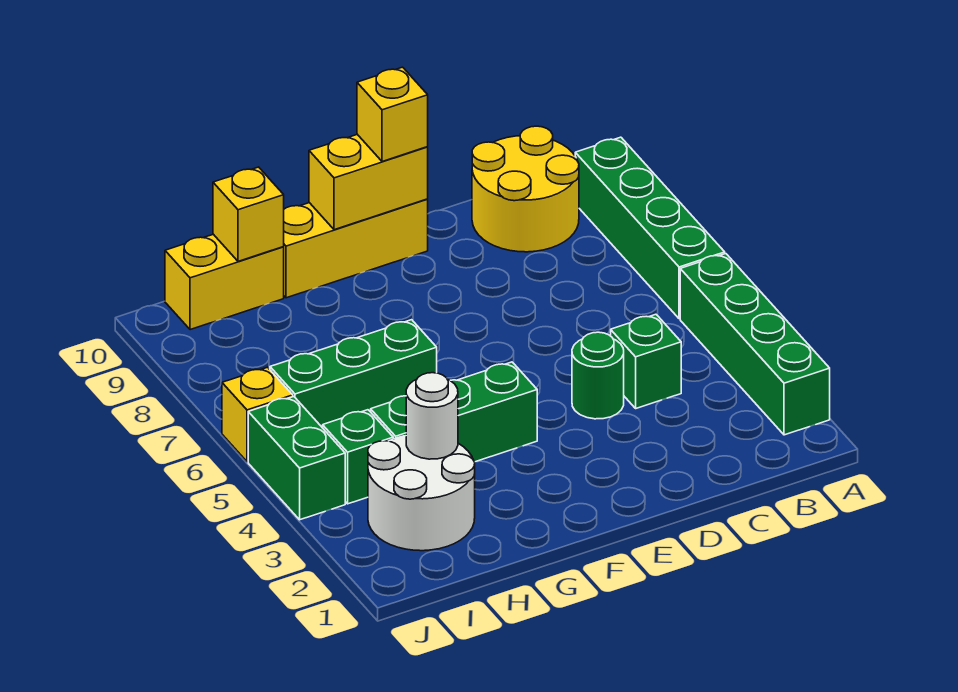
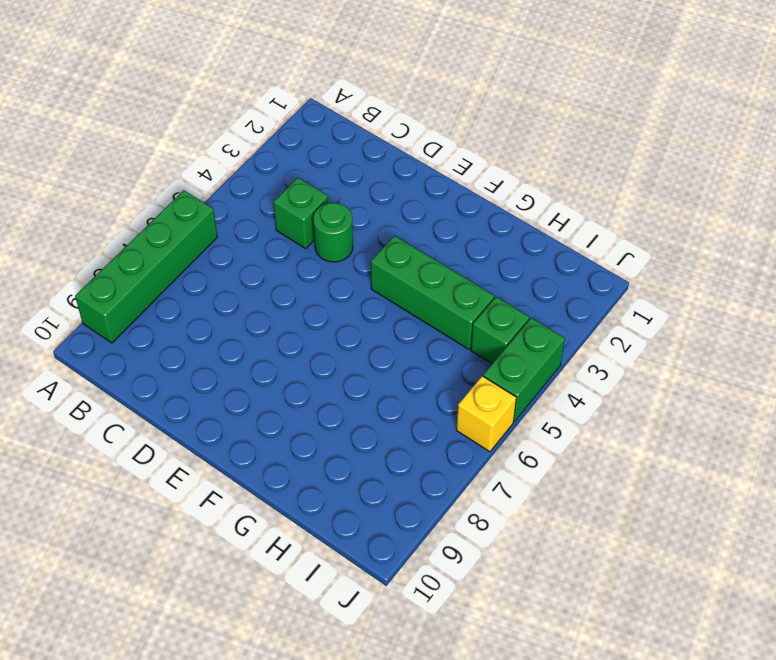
none -> green 1x4 brick [680,254,830,435]
none -> yellow 2x2 round brick [472,126,579,252]
none -> yellow 1x3 brick [284,199,428,298]

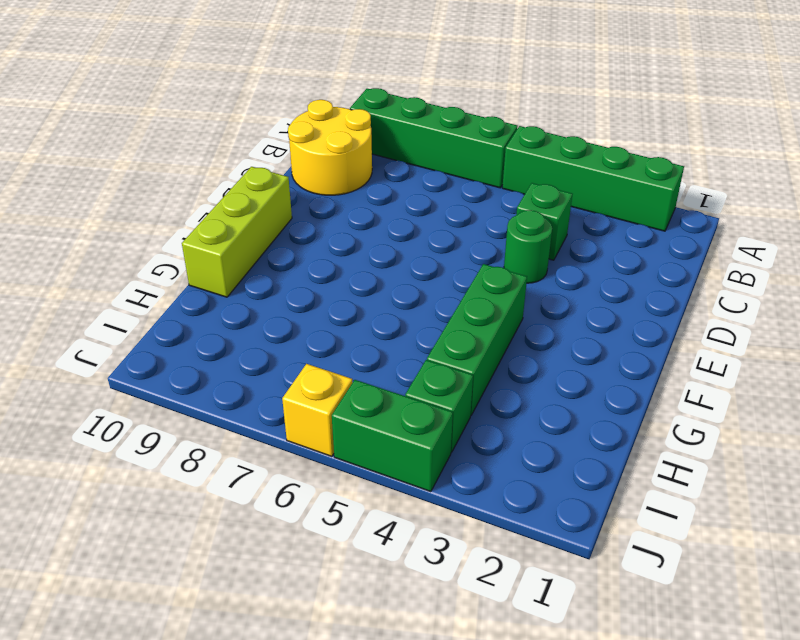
lime 1x3 brick [182,167,292,297] -> yellow 1x3 brick [284,199,428,298]
none -> green 1x3 brick [270,320,437,428]
none -> white 2x2 round brick [368,436,475,551]
none -> yellow 1x2 brick [165,234,284,330]

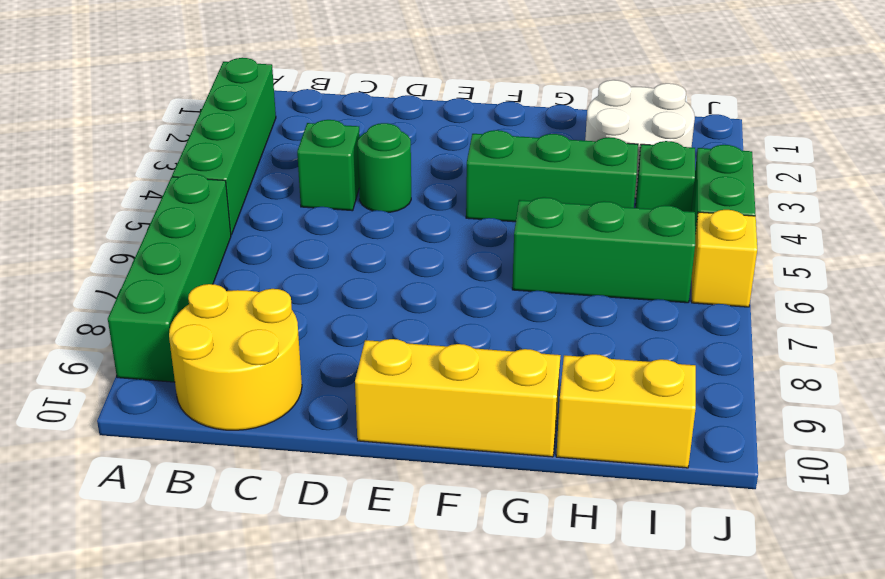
none -> yellow 1x2 brick [309,134,428,230]
none -> white 1x1 round brick [406,373,458,459]
none -> yellow 1x1 brick [213,167,284,261]

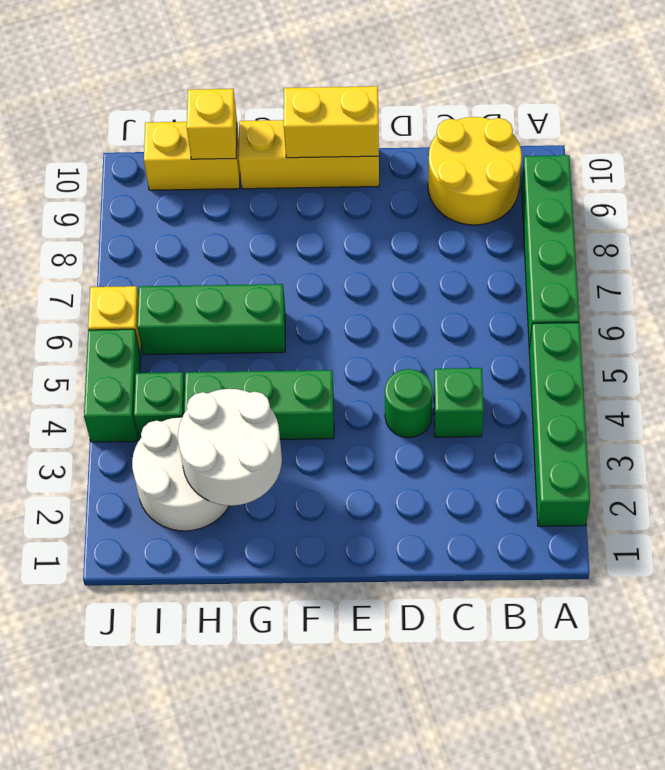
white 2x2 round brick [178,389,282,506] -> white 1x1 round brick [406,373,458,459]
none -> yellow 1x1 brick [357,67,428,162]

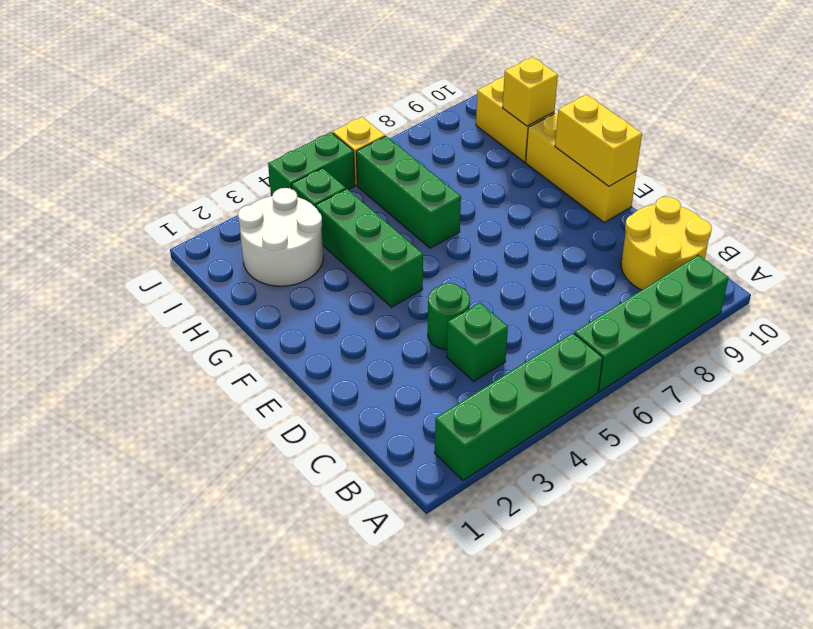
none -> white 1x1 round brick [406,373,458,459]
none -> yellow 1x1 brick [357,67,428,162]

